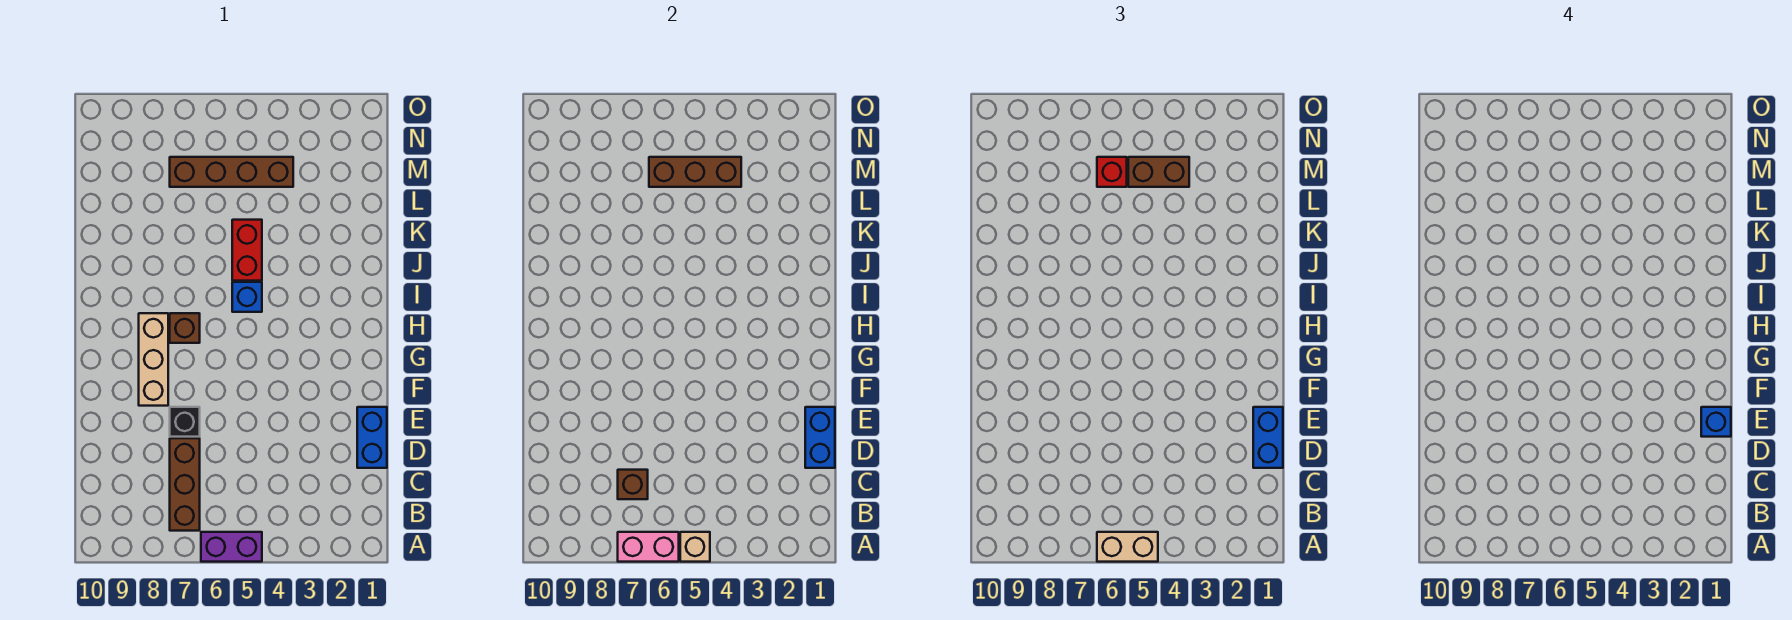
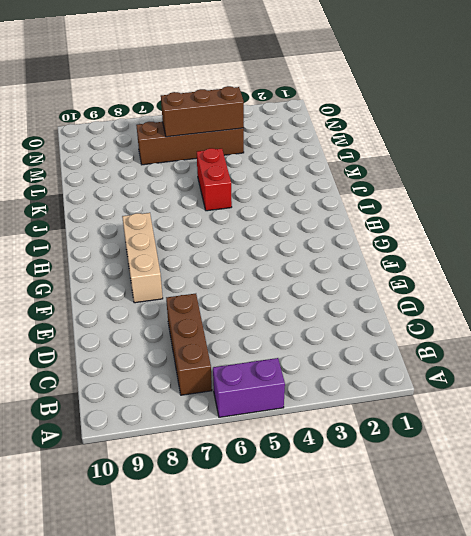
none -> blue 1x2 brick [357,407,387,468]
none -> black 1x1 brick [170,407,200,437]
none -> brown 1x1 brick [170,313,200,343]

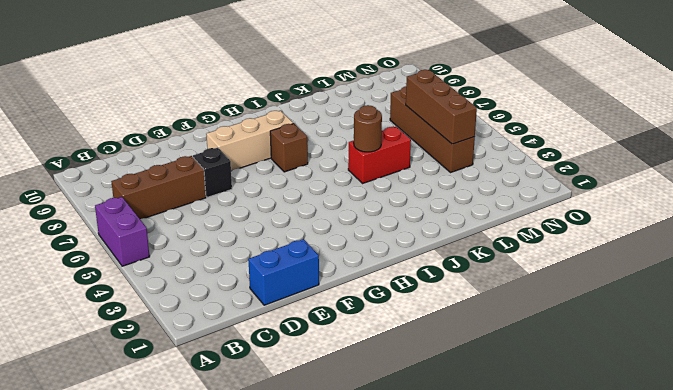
brown 1x1 round brick [354,105,382,152] -> none
none -> blue 1x1 brick [232,282,262,312]
none -> tan 1x1 brick [680,532,710,562]
none -> pink 1x2 brick [618,532,679,562]

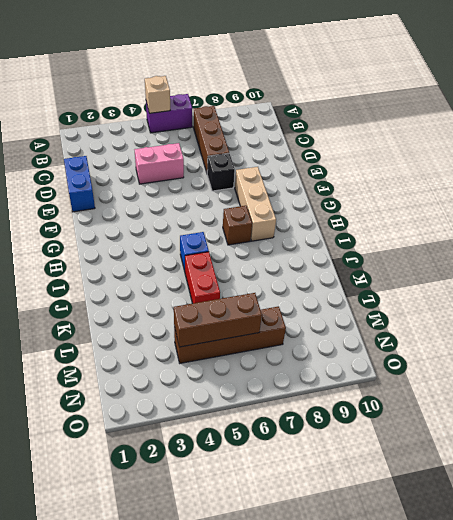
pink 1x2 brick [135,143,184,184] -> pink 1x2 brick moved to [618,532,679,562]
none -> brown 1x1 brick [618,470,648,499]
none -> blue 1x2 brick [805,407,835,468]
none -> tan 1x2 brick [1097,532,1158,562]

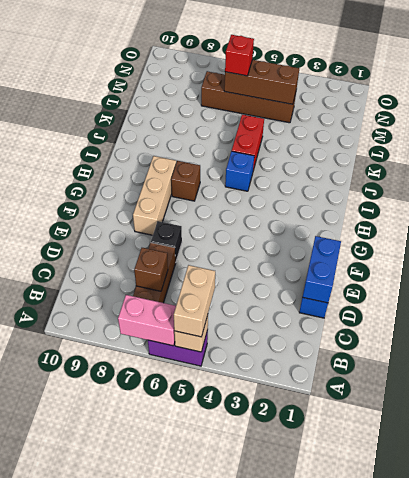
tan 1x2 brick [174,265,215,337] -> tan 1x2 brick turned to [1097,532,1158,562]
none -> blue 1x2 brick [1253,407,1283,468]
none -> brown 1x2 brick [1128,157,1189,187]
none -> blue 1x1 brick [1701,407,1731,437]

